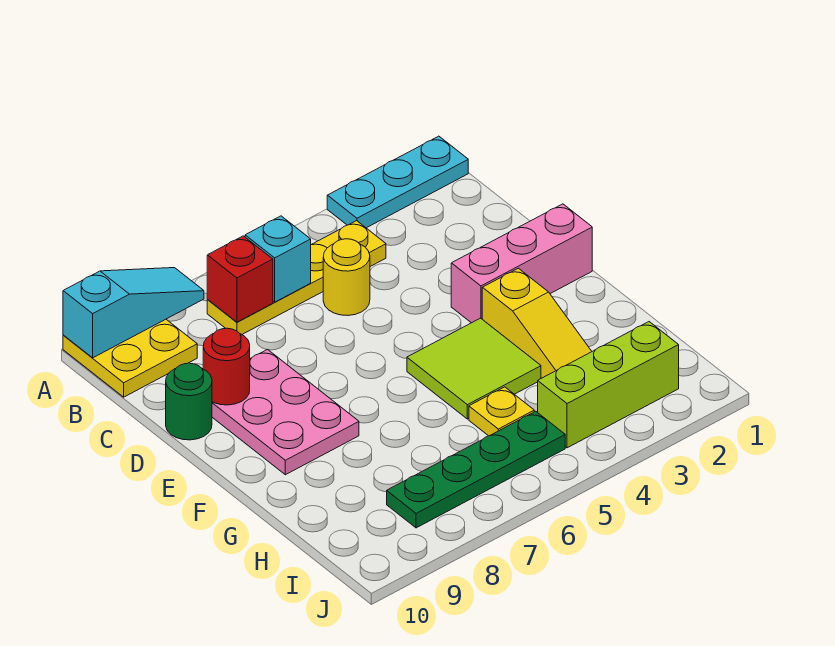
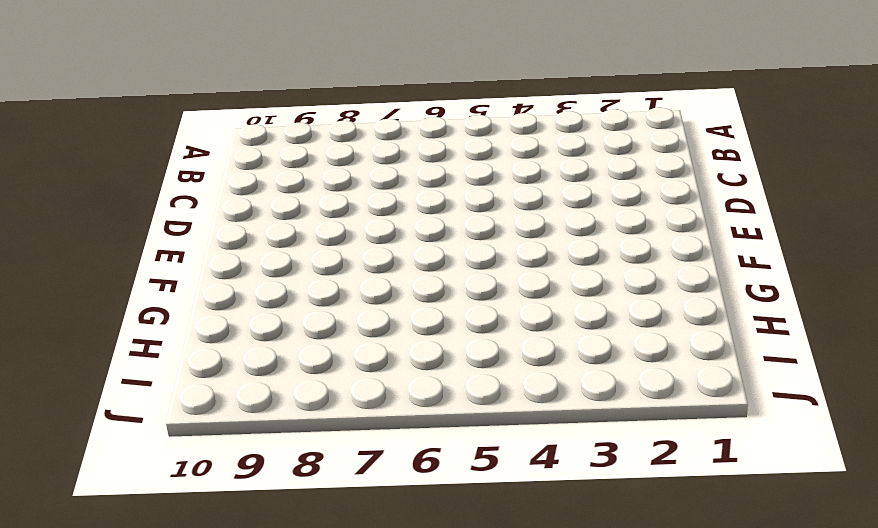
none -> cyan 1x3 plate [327,136,468,228]
none -> yellow 2x2 plate [63,319,197,397]
none -> yellow 1x4 plate [207,221,386,334]

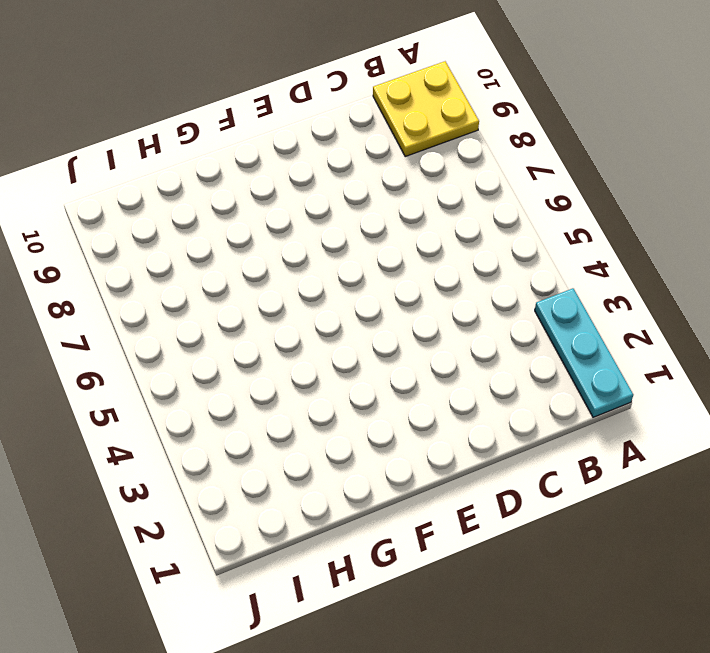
none -> yellow 1x4 plate [207,221,386,334]
none -> yellow 1x1 round brick [323,239,370,315]
none -> pink 2x3 plate [212,350,359,475]

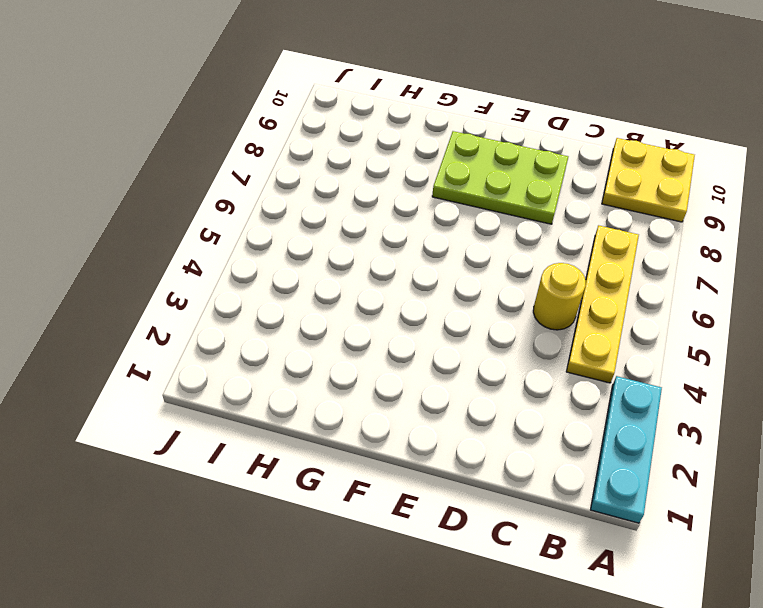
lime 2x3 plate [432,131,568,224] -> pink 2x3 plate [212,350,359,475]
none -> green 1x1 round brick [166,363,212,440]
none -> pink 1x3 brick [451,204,592,323]
none -> yellow 1x3 slope [482,268,592,378]

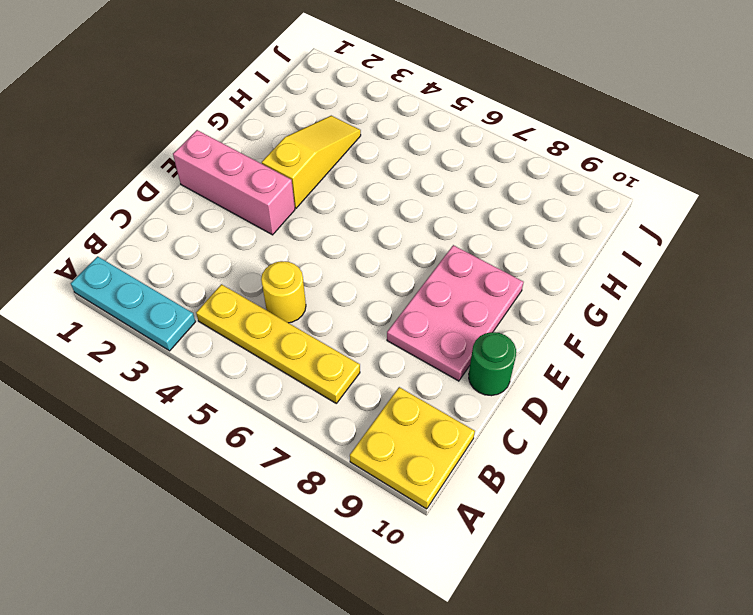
none -> lime 2x2 tile [407,318,541,419]
none -> yellow 1x1 plate [469,387,534,436]
none -> lime 1x3 brick [538,322,679,448]

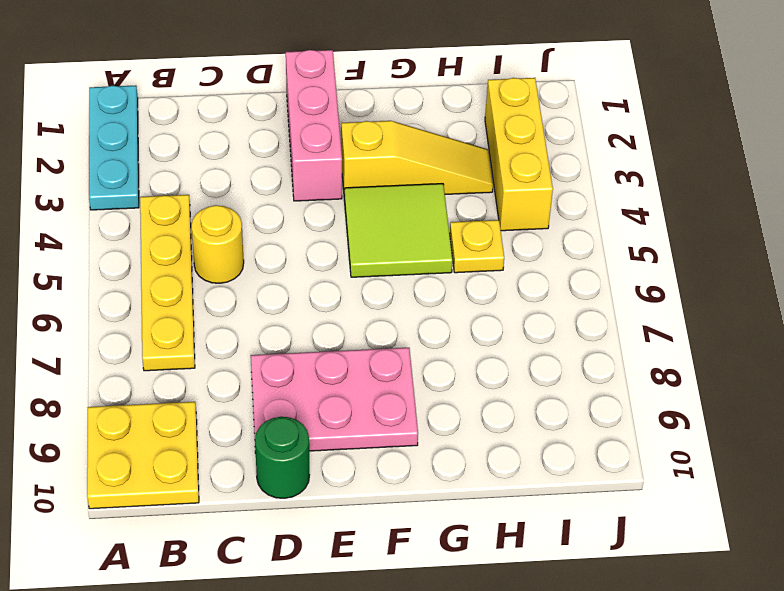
yellow 1x3 brick [485,78,553,231] -> lime 1x3 brick [538,322,679,448]
none -> green 1x4 plate [387,411,565,528]
none -> cyan 1x3 slope [63,268,204,358]
none -> cyan 1x1 brick [245,216,311,302]

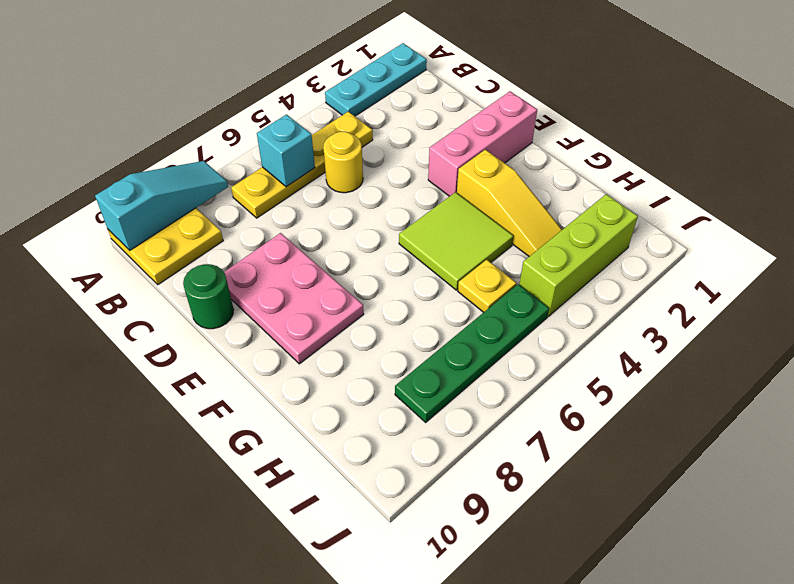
none -> red 1x1 brick [207,236,273,322]
none -> red 1x1 round brick [203,328,250,405]

